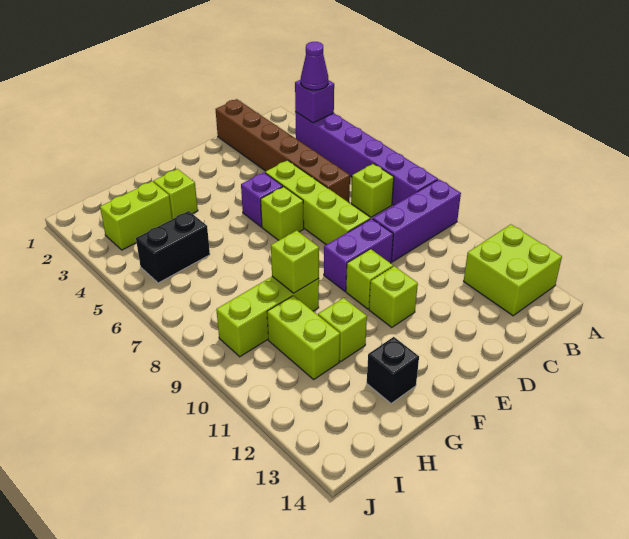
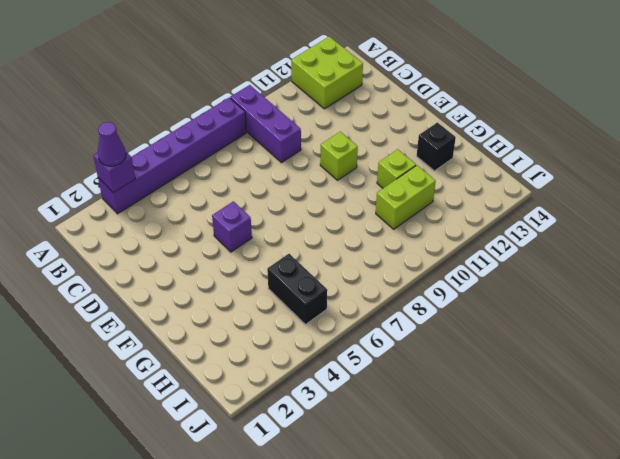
none -> lime 1x1 brick [351,164,394,217]
none -> brown 1x6 brick [215,99,350,202]
none -> lime 1x4 brick [265,160,370,245]

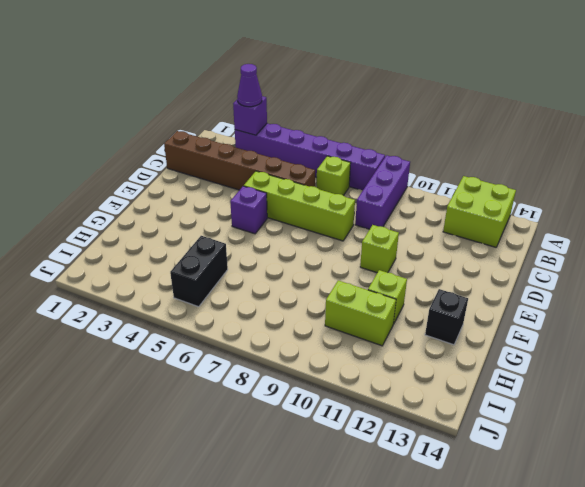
none -> purple 1x2 brick [324,219,393,291]
none -> lime 1x1 brick [261,187,304,240]
none -> lime 1x1 brick [369,266,418,327]

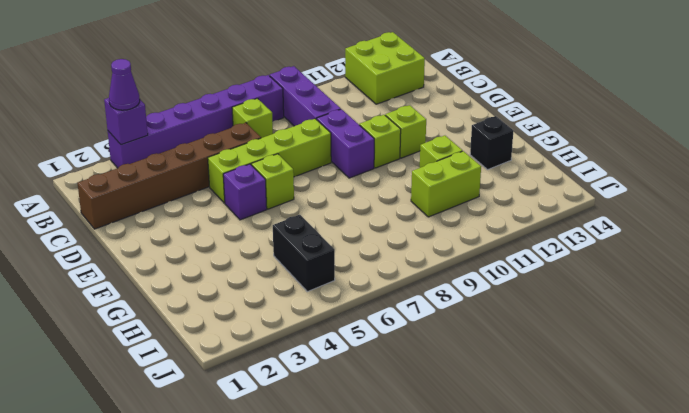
none -> lime 1x1 brick [153,169,198,219]
none -> lime 1x3 brick [216,276,319,357]
none -> lime 1x2 brick [100,181,172,250]

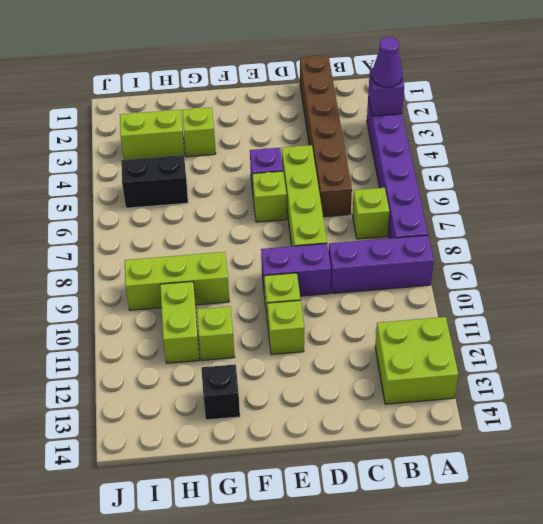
none -> lime 1x1 brick [271,231,319,293]

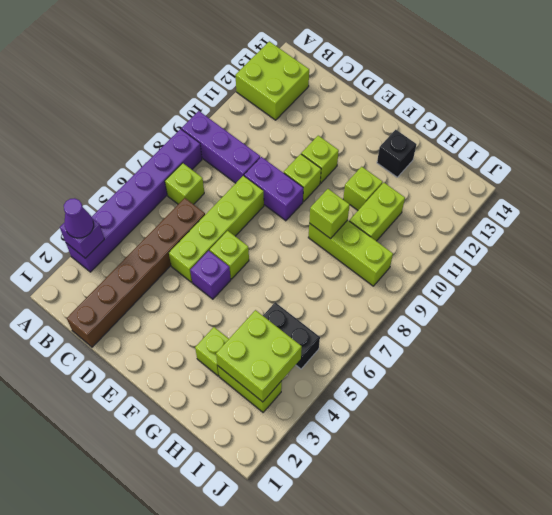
lime 2x2 brick [216,310,302,402] -> none

